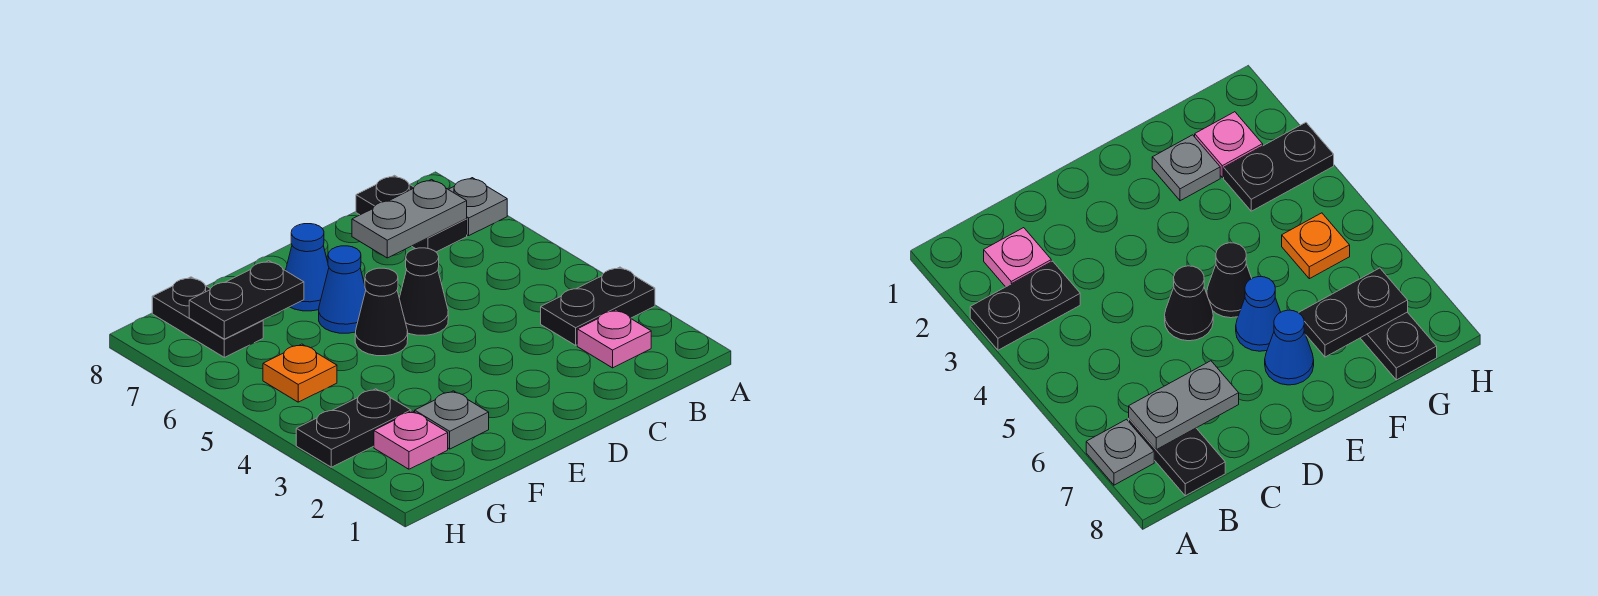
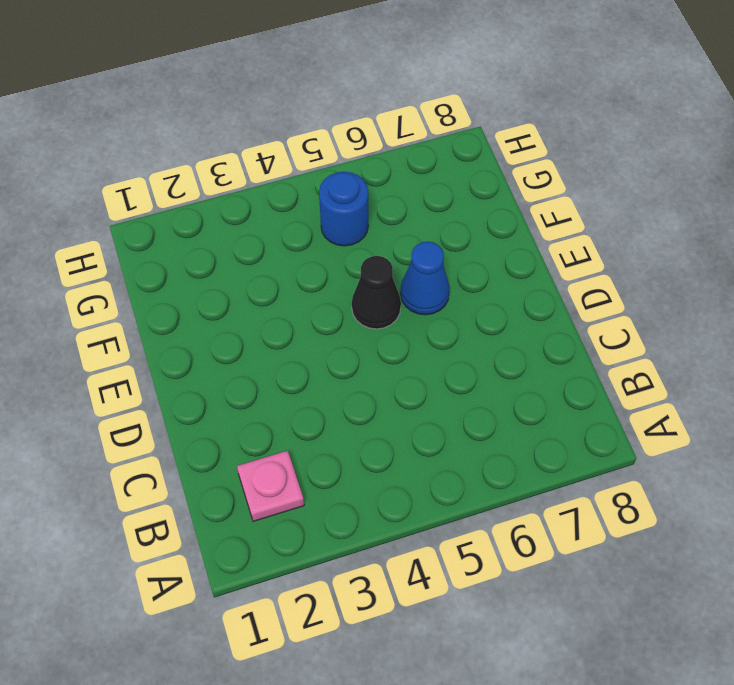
blue 1x1 round brick [319,172,368,246] -> orange 1x1 plate [263,344,337,402]
none -> black 1x2 plate [541,267,655,345]
none -> grey 1x1 plate [448,178,507,236]
none -> black 1x2 plate [356,175,467,252]

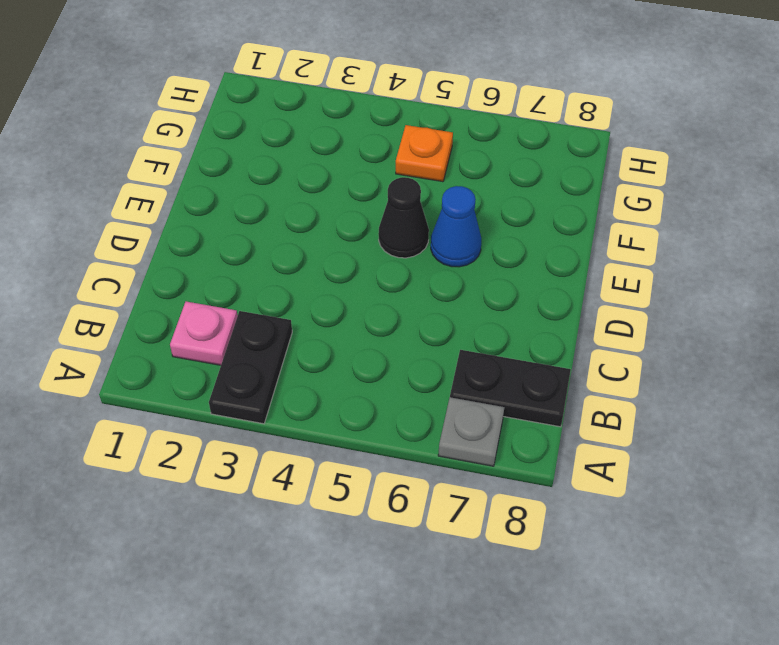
none -> black 1x1 cone [399,248,448,335]
none -> blue 1x1 cone [286,224,329,311]
none -> grey 1x1 plate [415,391,489,449]

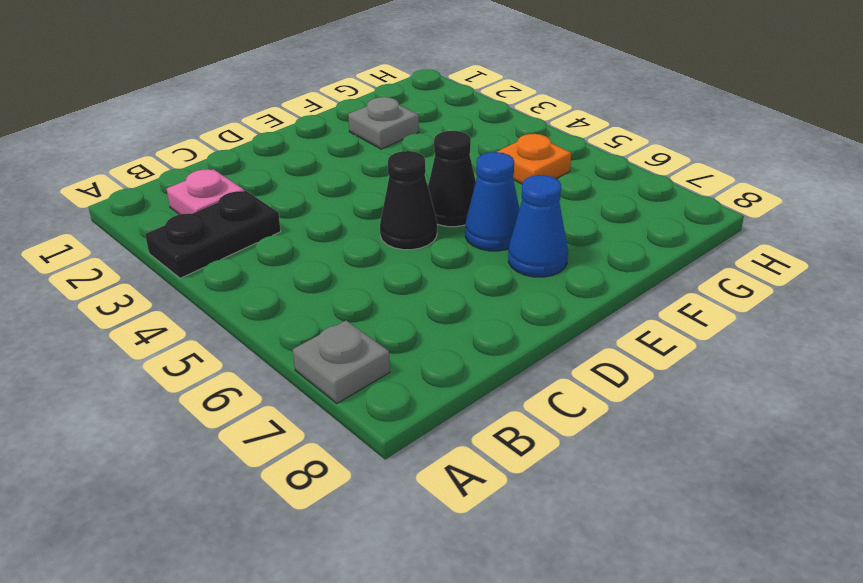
none -> black 1x2 plate [356,175,467,252]
none -> pink 1x1 plate [374,411,448,469]
none -> black 1x2 plate [296,389,411,467]

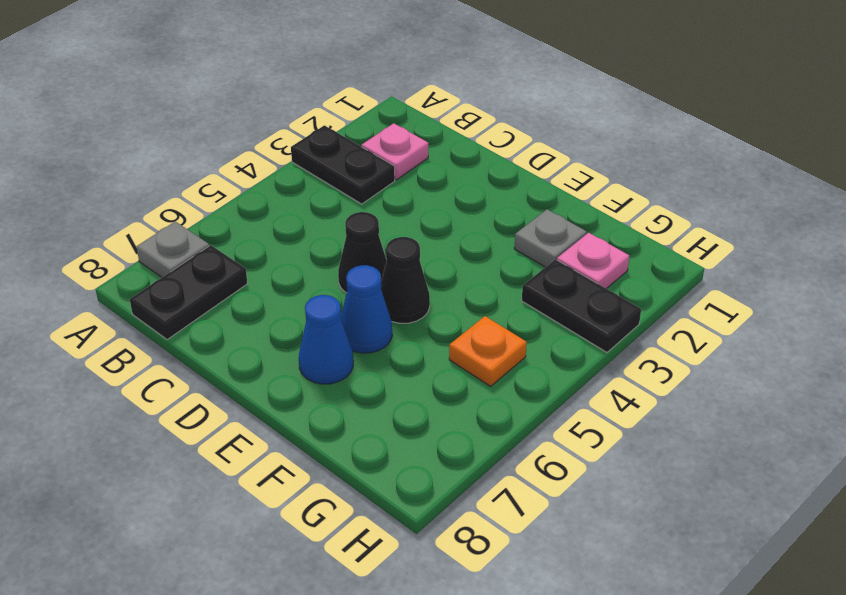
none -> black 1x2 plate [152,277,263,357]
none -> grey 1x2 plate [352,180,467,258]
none -> black 1x2 plate [189,261,304,339]

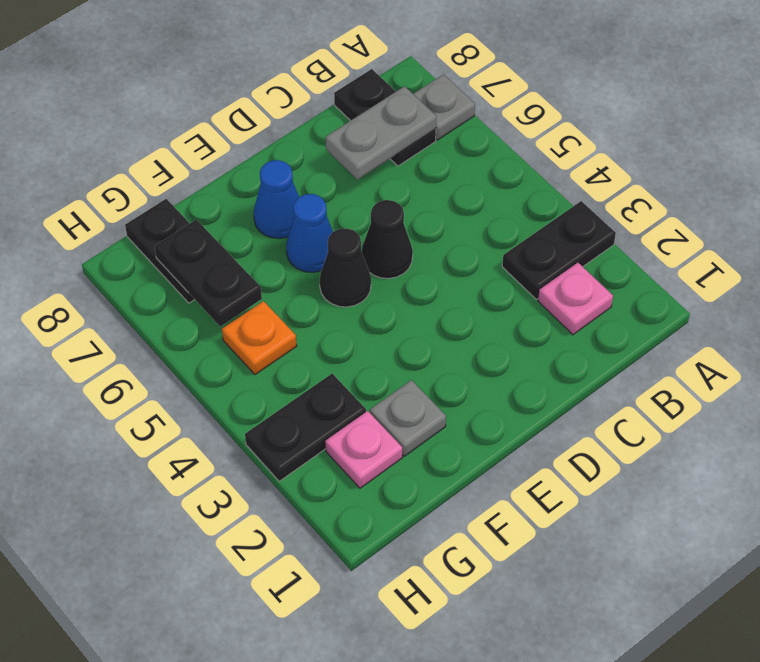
black 1x2 plate [155,219,262,326] -> black 1x2 plate turned to [189,261,304,339]

